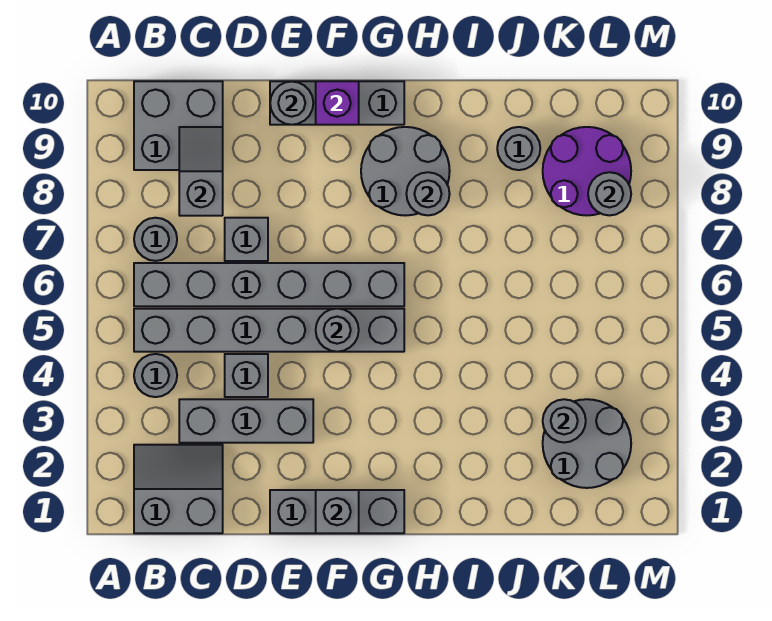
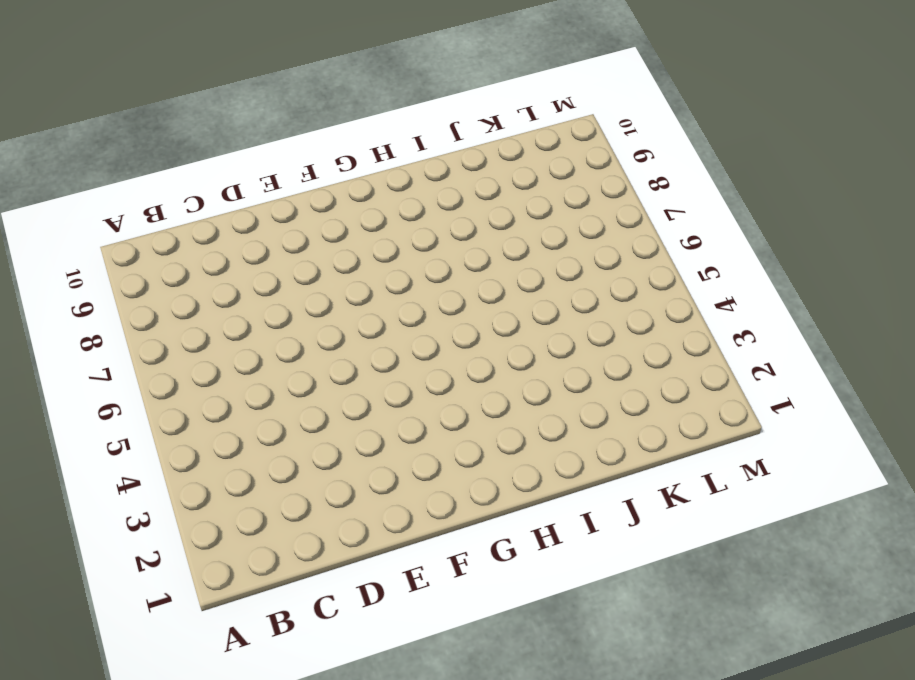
none -> grey 2x2 slope [134,445,223,533]
none -> grey 1x1 round brick [134,354,177,397]
none -> grey 1x6 brick [134,309,404,352]

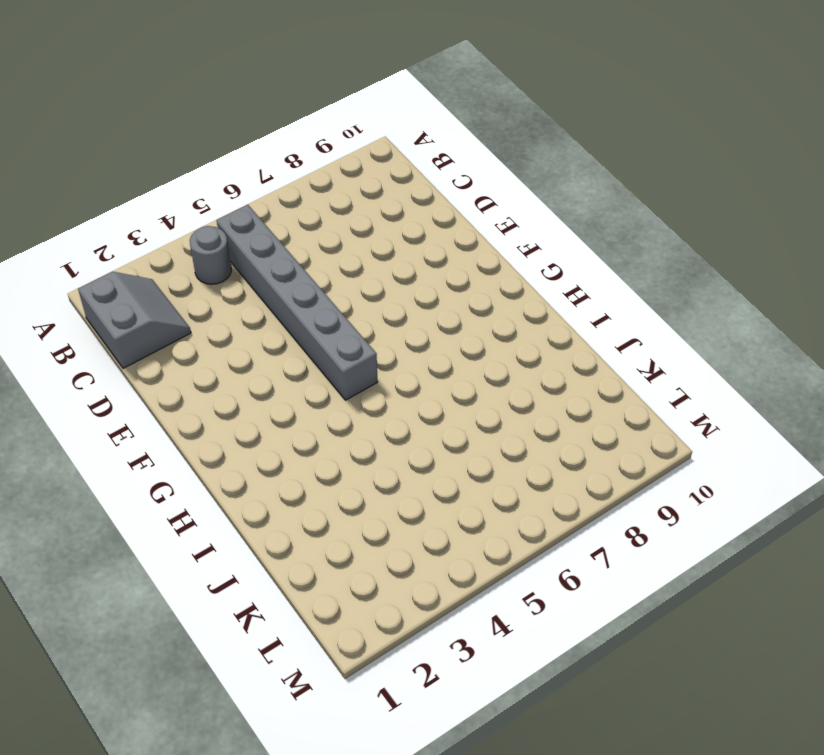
none -> grey 1x6 brick [134,263,404,306]
none -> grey 1x1 round brick [134,218,177,261]
none -> grey 2x2 brick [134,81,223,170]

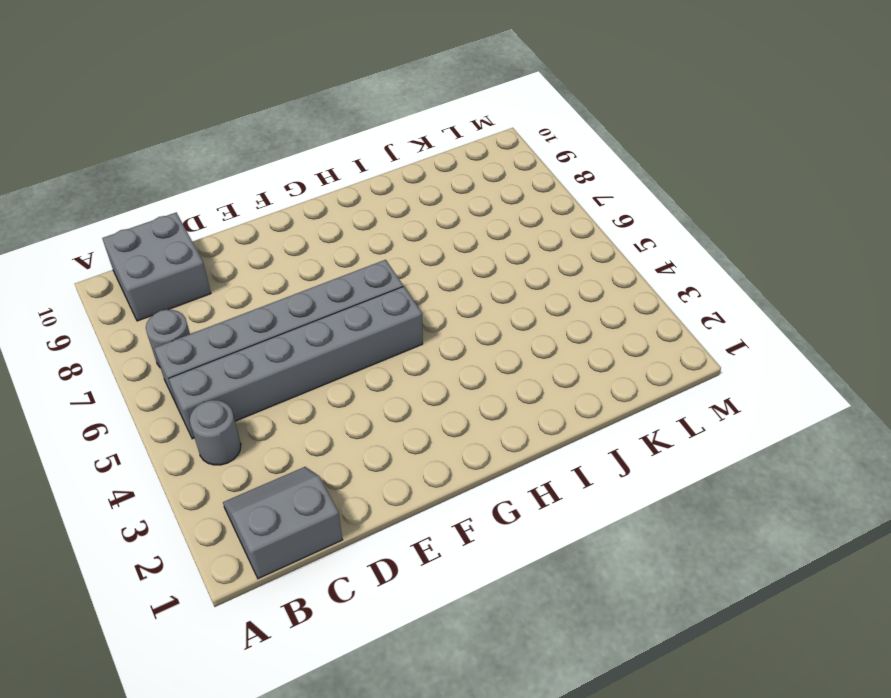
none -> grey 1x3 brick [179,399,313,443]
none -> grey 1x1 brick [225,354,268,397]
none -> grey 1x1 brick [225,218,268,261]

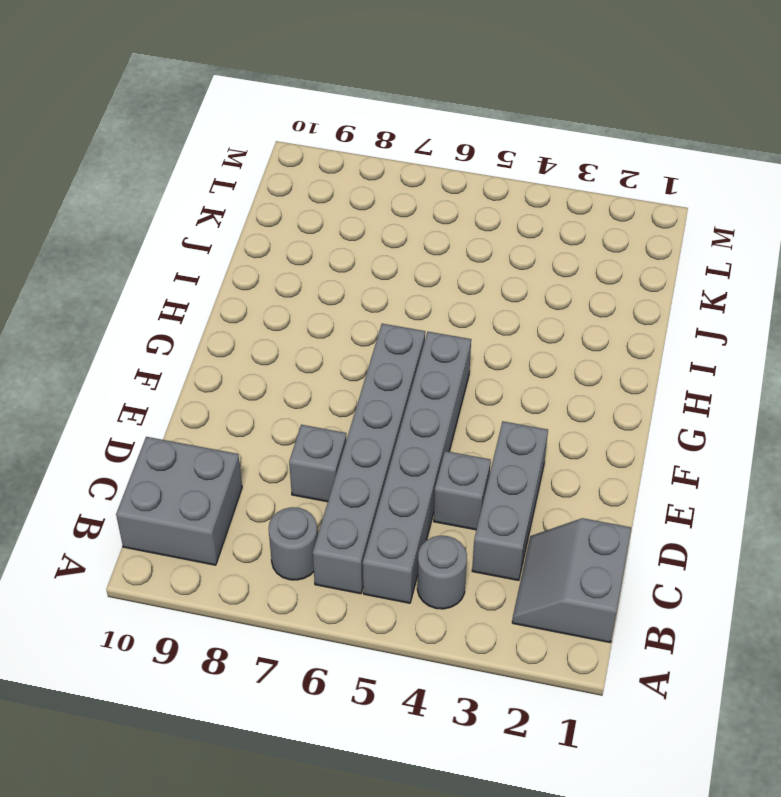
none -> grey 1x3 brick [270,490,404,533]
none -> grey 1x3 brick [270,81,404,125]
none -> grey 2x2 round brick [361,127,450,216]

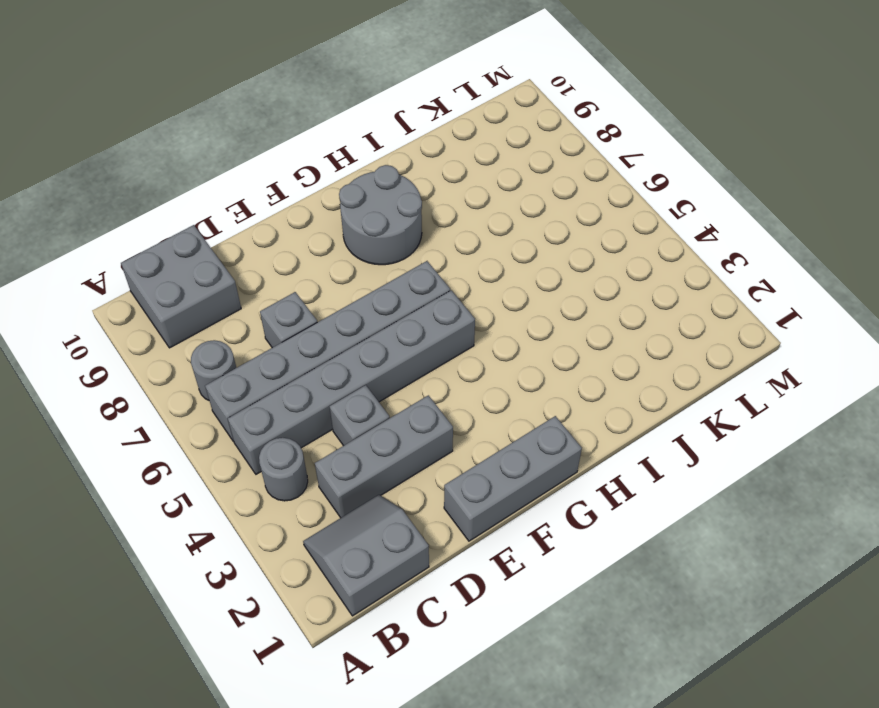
none -> grey 1x3 brick [270,81,404,125]
none -> grey 1x1 round brick [497,127,540,170]
none -> grey 2x2 round brick [543,399,631,488]

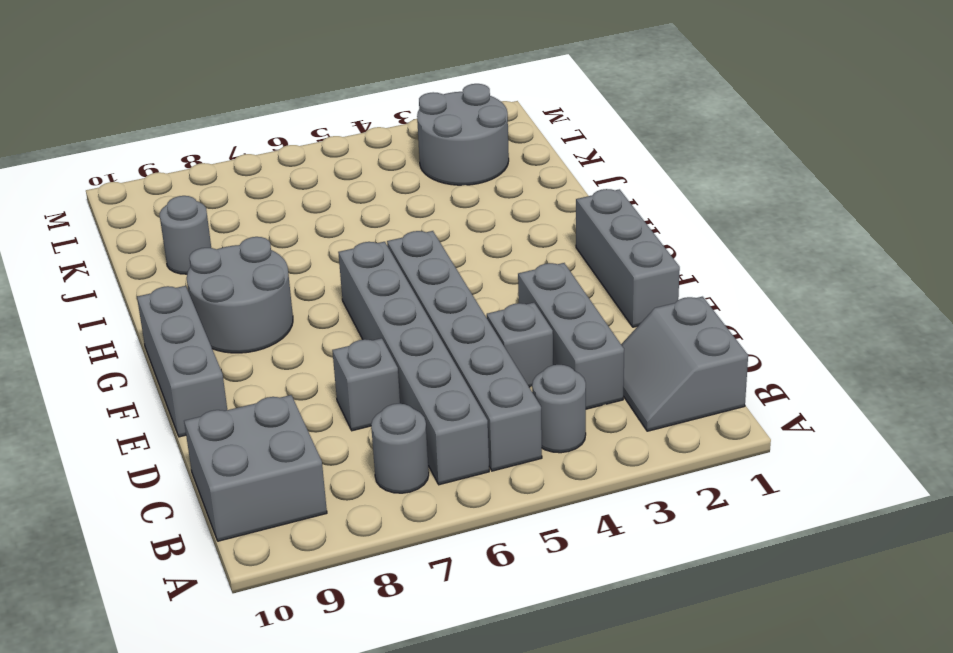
none -> purple 2x2 round brick [543,127,631,215]
none -> grey 1x2 slope [179,127,223,216]
none -> grey 1x1 round brick [270,81,313,125]

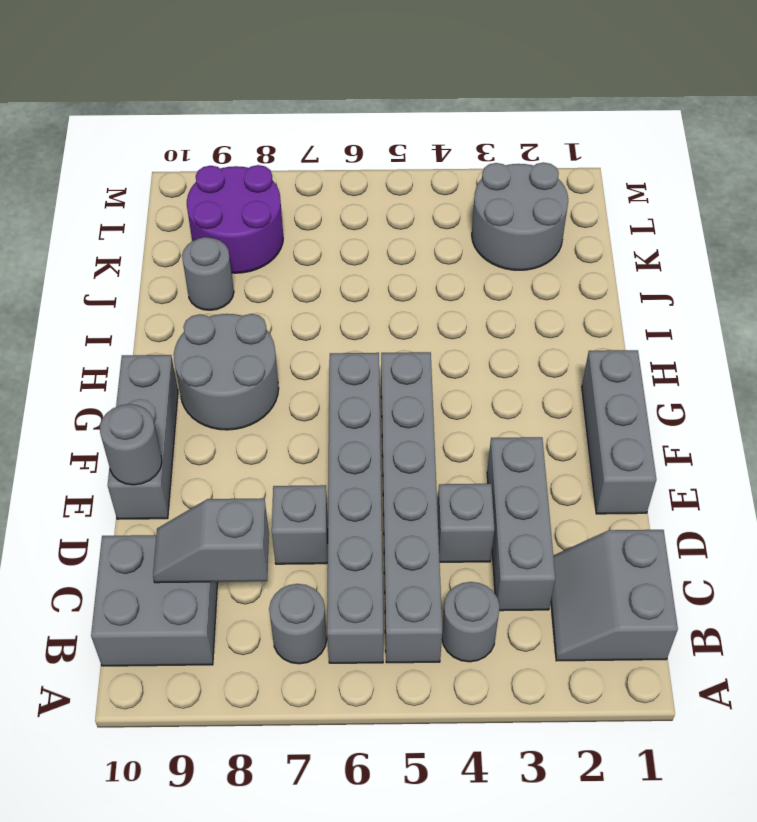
none -> grey 1x1 brick [316,490,359,533]
none -> grey 1x1 round brick [316,309,359,352]
none -> purple 1x1 brick [316,81,359,125]

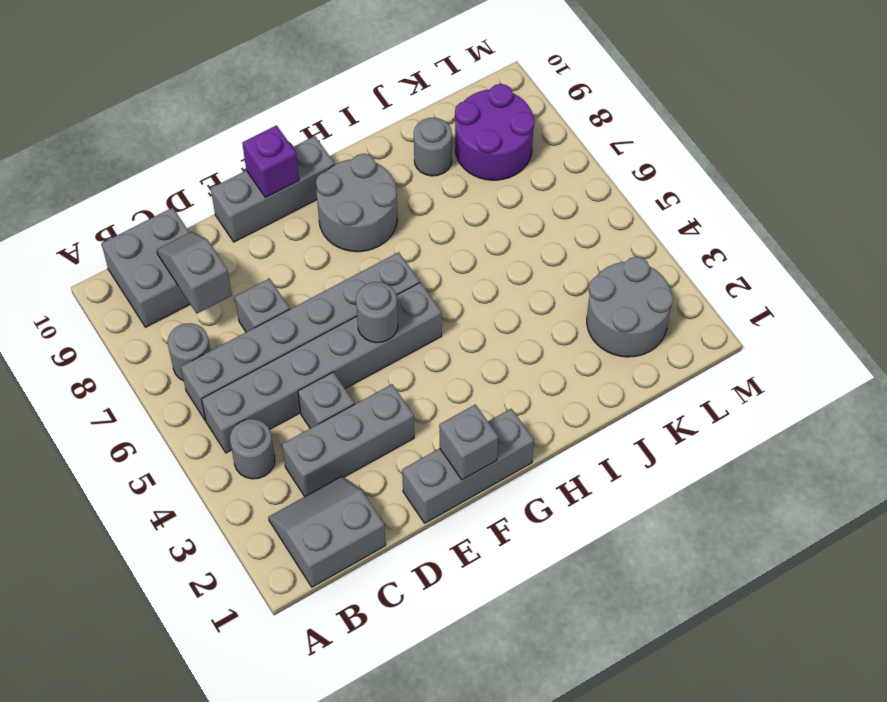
none -> grey 1x1 round brick [270,81,313,125]
none -> grey 1x1 round brick [406,172,450,215]
none -> grey 1x1 round brick [543,399,586,442]

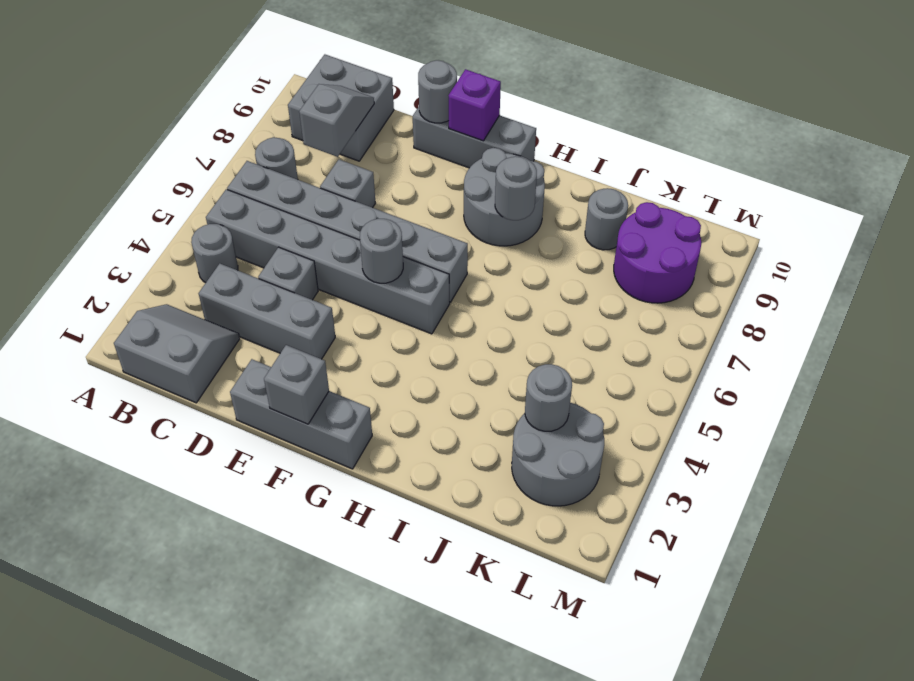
none -> grey 1x1 round brick [588,172,631,215]

